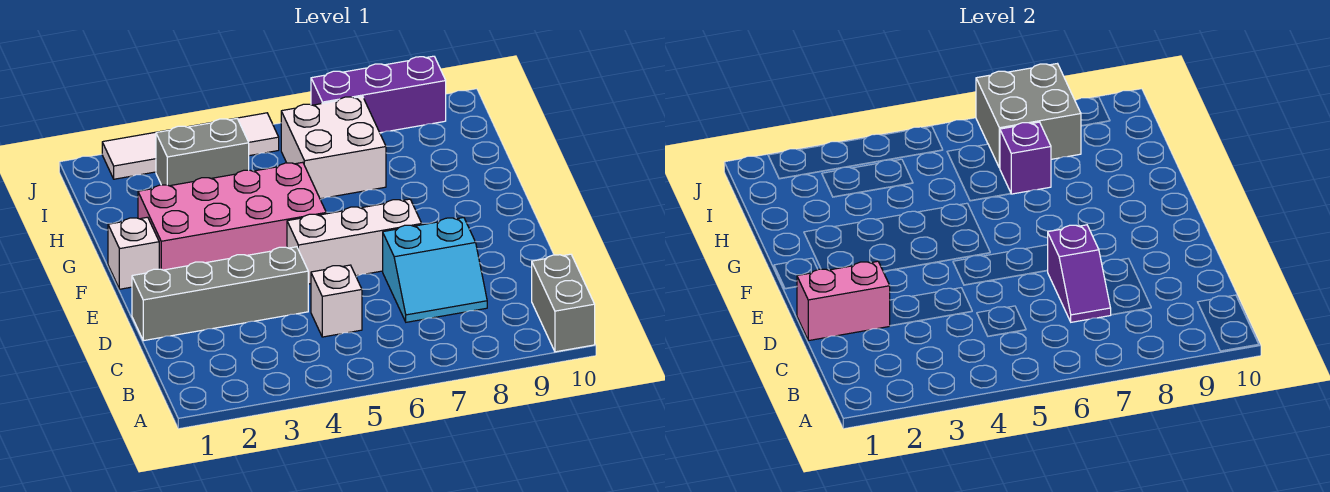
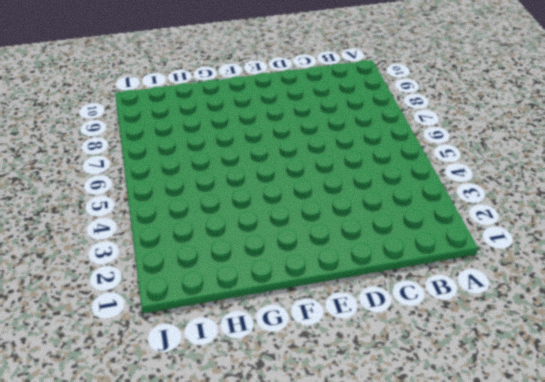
none -> grey 1x2 brick [532,254,595,352]
none -> white 1x1 brick [311,265,362,337]
none -> cyan 2x2 slope [383,218,487,322]

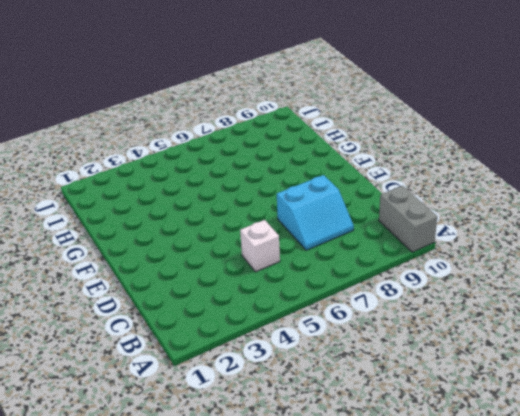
none -> grey 1x4 brick [132,247,308,341]
none -> white 1x3 brick [287,199,422,284]
none -> white 1x1 brick [108,217,159,289]

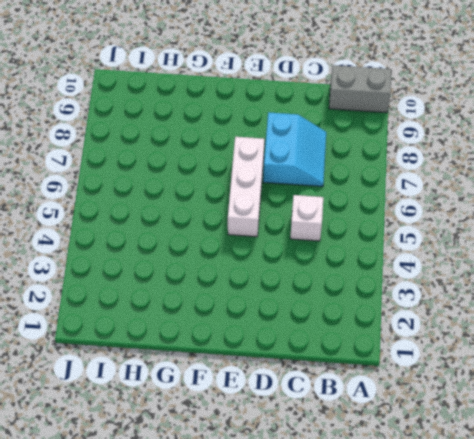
none -> grey 1x4 brick [132,247,308,341]
none -> white 1x1 brick [108,217,159,289]
none -> pink 2x4 brick [138,162,326,270]

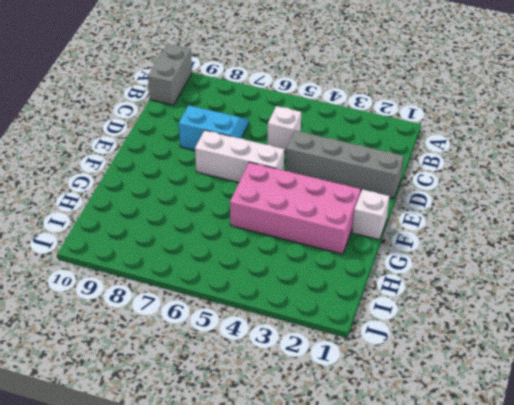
none -> white 2x2 brick [281,96,386,199]
none -> grey 1x2 brick [156,118,249,186]
none -> white 1x4 tile [102,113,279,179]

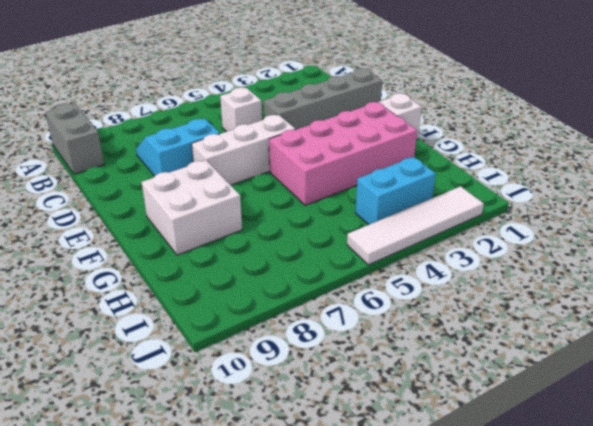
white 2x2 brick [142,160,242,255] -> white 2x2 brick moved to [281,96,386,199]
cyan 1x2 brick [355,157,436,225] -> grey 1x2 brick [156,118,249,186]
none -> purple 1x3 brick [311,56,446,133]
none -> purple 1x2 slope [1047,225,1111,322]
none -> pink 1x2 brick [797,261,890,341]

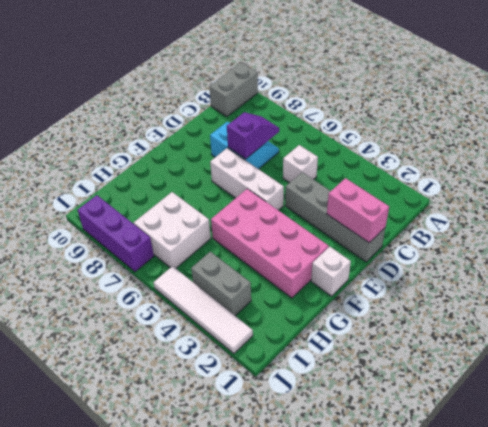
none -> purple 1x1 brick [1000,122,1051,194]
none -> grey 2x2 brick [976,64,1081,168]

